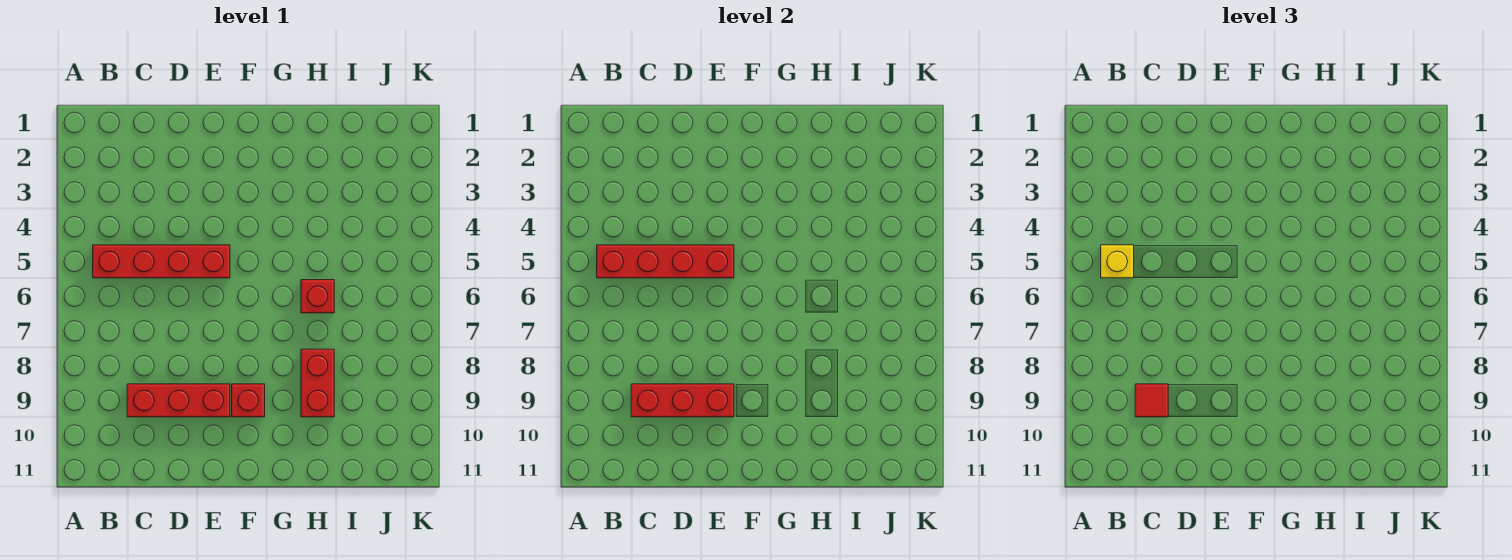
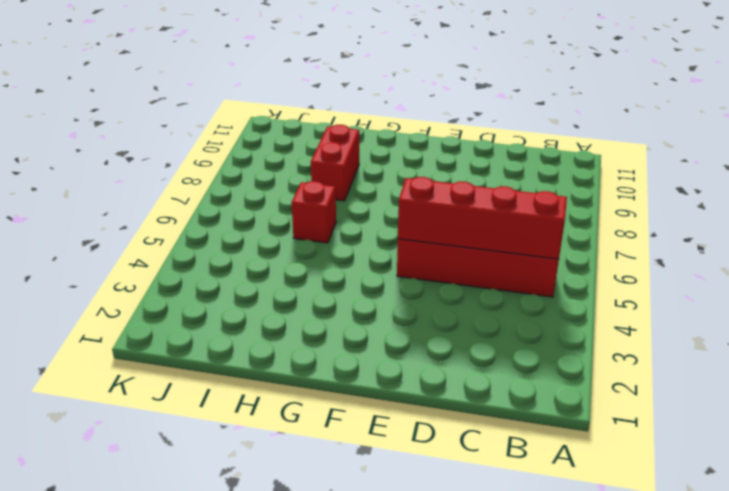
none -> red 1x3 brick [127,384,230,417]
none -> red 1x1 brick [232,384,265,417]

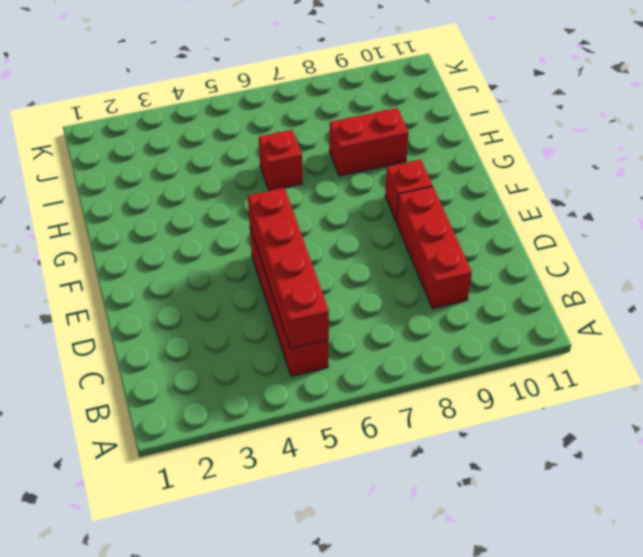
none -> red 1x3 brick [631,384,734,417]
none -> yellow 1x1 brick [1101,245,1134,278]

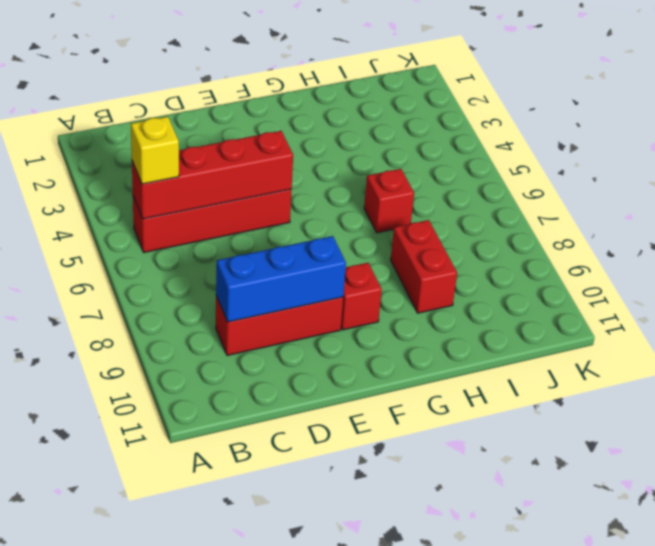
blue 1x3 brick [216,236,346,322] -> red 1x3 brick [631,384,734,417]
none -> red 1x1 tile [1135,384,1168,417]

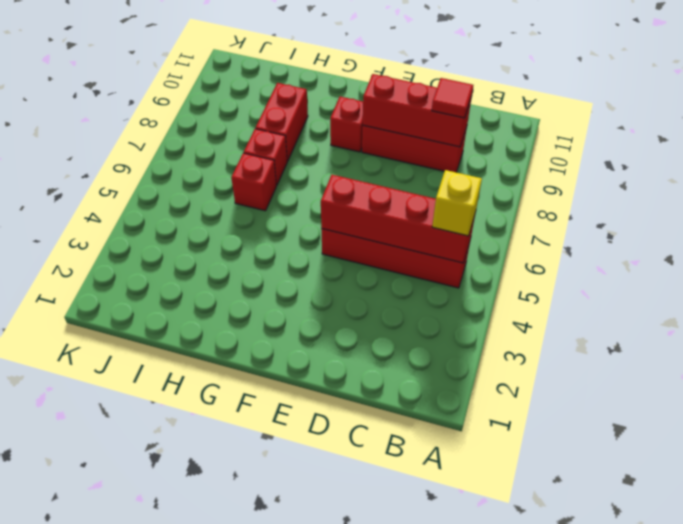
red 1x1 brick [244,129,287,185] -> none

